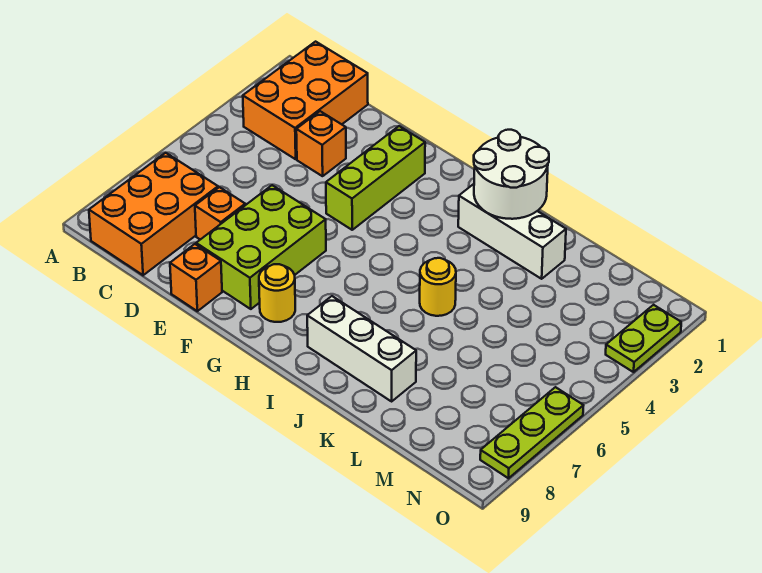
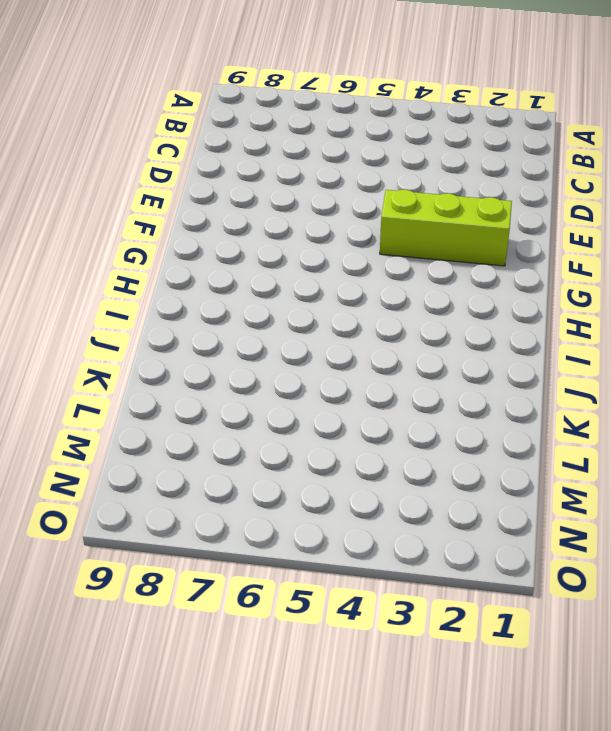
none -> orange 2x3 brick [243,42,368,159]
none -> orange 2x3 brick [89,153,218,275]
none -> orange 1x1 brick [296,111,346,176]

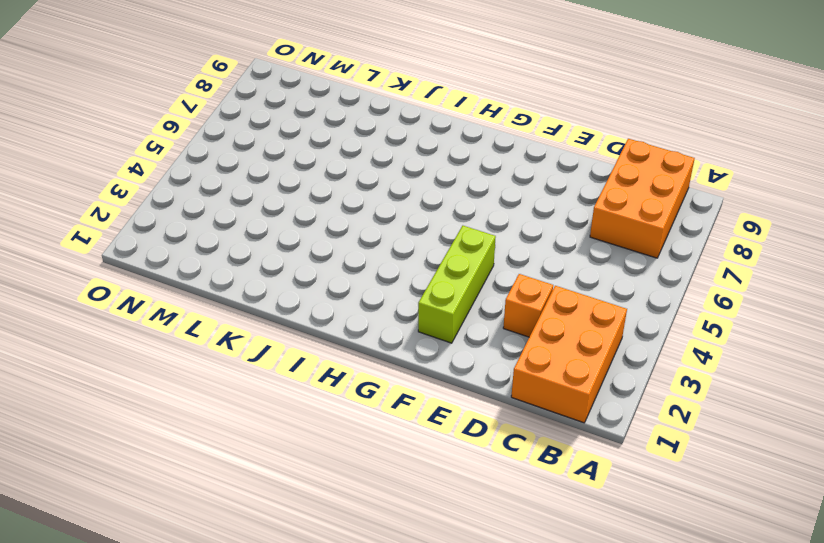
none -> orange 1x1 brick [195,187,245,240]
none -> lime 2x3 brick [196,185,326,309]
none -> orange 1x1 brick [170,244,222,311]

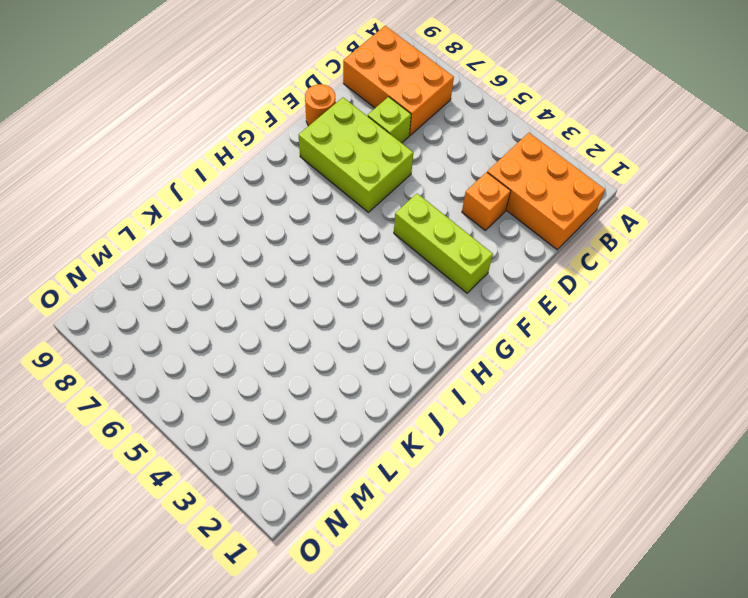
lime 1x1 brick [368,97,411,143] -> orange 1x1 brick [195,187,245,240]
orange 1x1 round brick [305,84,335,126] -> orange 1x1 brick [170,244,222,311]
none -> yellow 1x1 round brick [259,264,295,322]
none -> white 1x3 brick [458,184,566,279]
none -> white 1x3 brick [307,296,416,401]

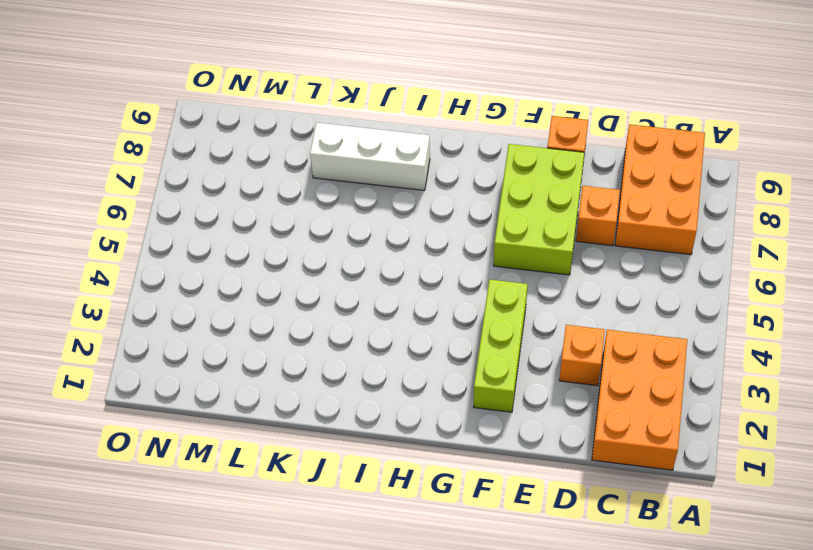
none -> yellow 1x1 round brick [259,264,295,322]
none -> white 1x3 brick [458,184,566,279]
none -> yellow 1x1 round brick [420,258,456,316]

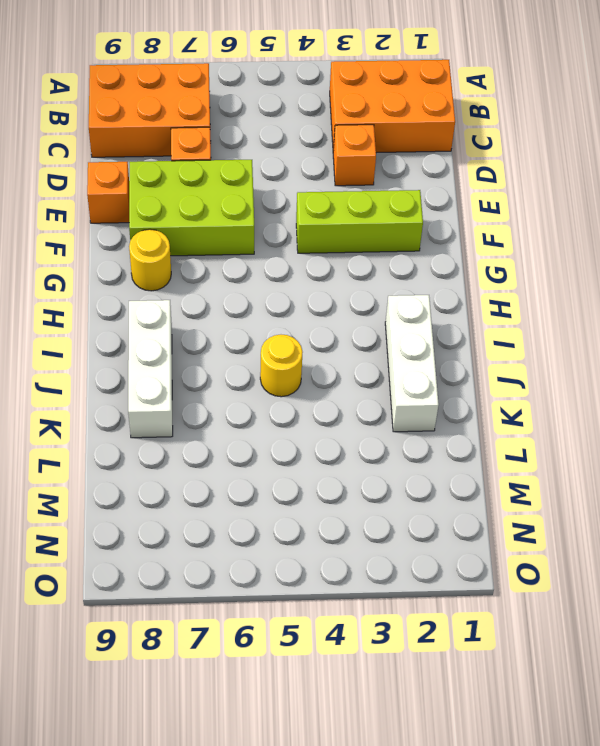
none -> lime 1x2 plate [606,305,681,372]
none -> lime 1x3 plate [480,387,584,478]
none -> white 2x2 round brick [474,130,549,219]

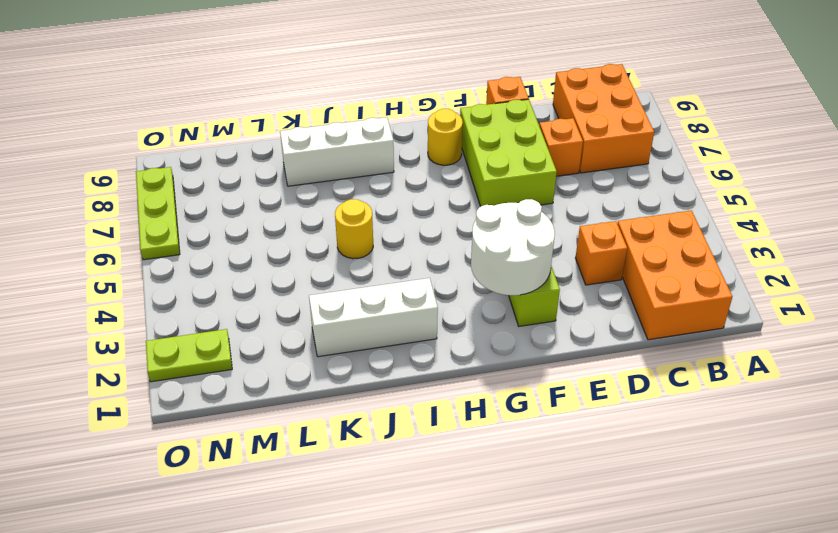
white 2x2 round brick [471,199,555,295] -> white 2x2 round brick moved to [474,130,549,219]
lime 1x2 plate [146,329,232,382] -> lime 1x2 plate turned to [606,305,681,372]

